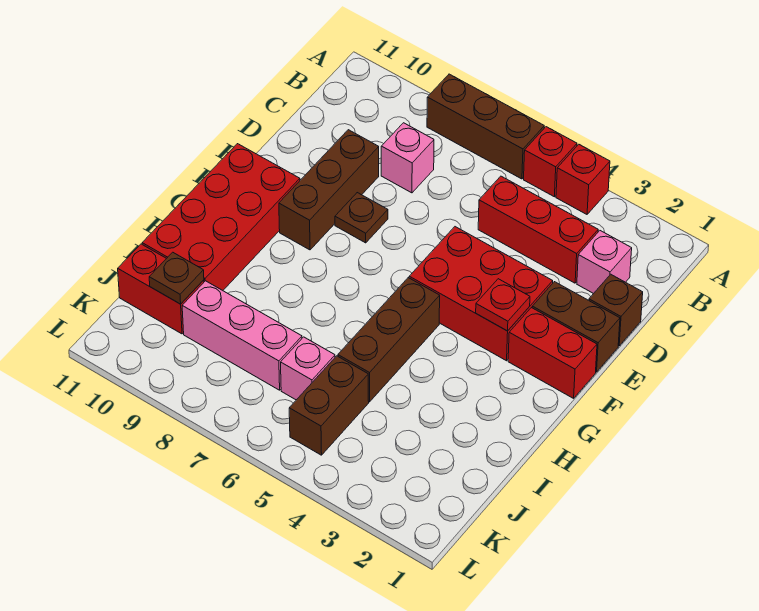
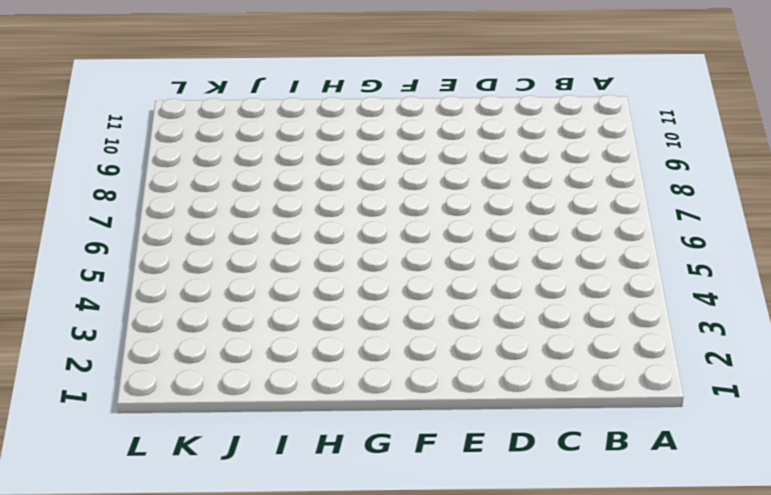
none -> red 1x1 brick [556,144,610,214]
none -> red 1x1 brick [524,127,577,197]
none -> brown 1x3 brick [427,74,544,179]

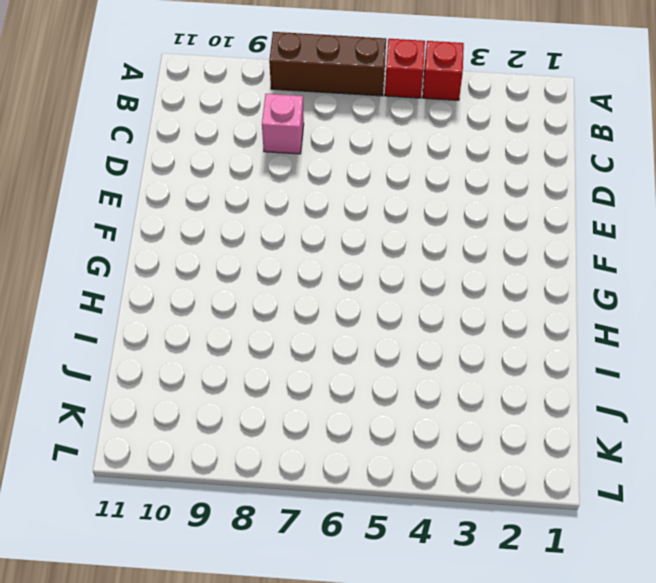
none -> pink 1x1 brick [577,231,632,294]
none -> red 1x3 brick [478,176,598,283]
none -> brown 1x1 brick [589,274,643,346]

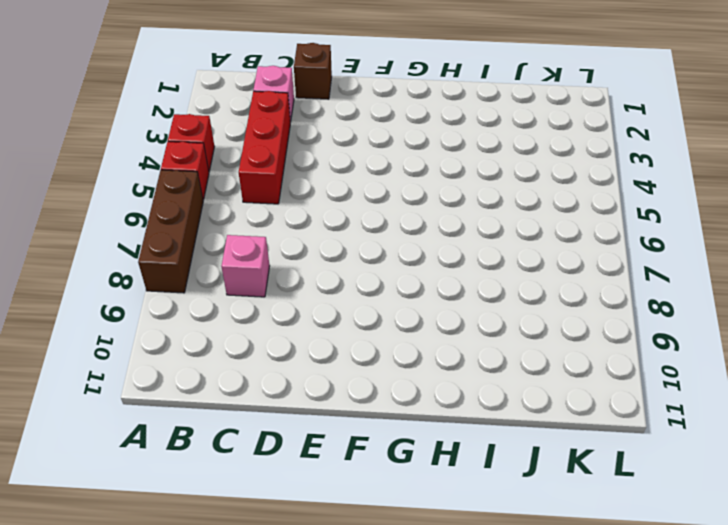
none -> brown 1x3 brick [279,130,379,250]
none -> brown 1x2 brick [532,282,620,372]
none -> red 2x3 brick [409,227,553,361]

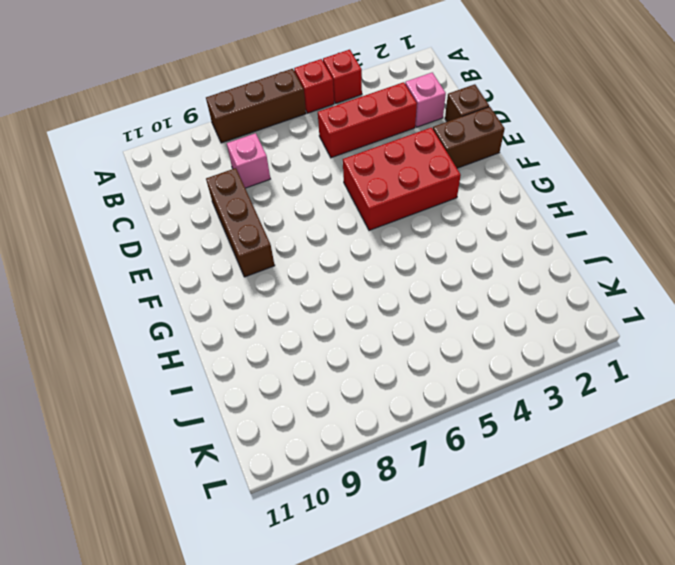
none -> brown 1x1 plate [335,193,388,243]
none -> red 1x2 brick [508,308,597,398]
none -> red 2x4 brick [142,144,300,290]

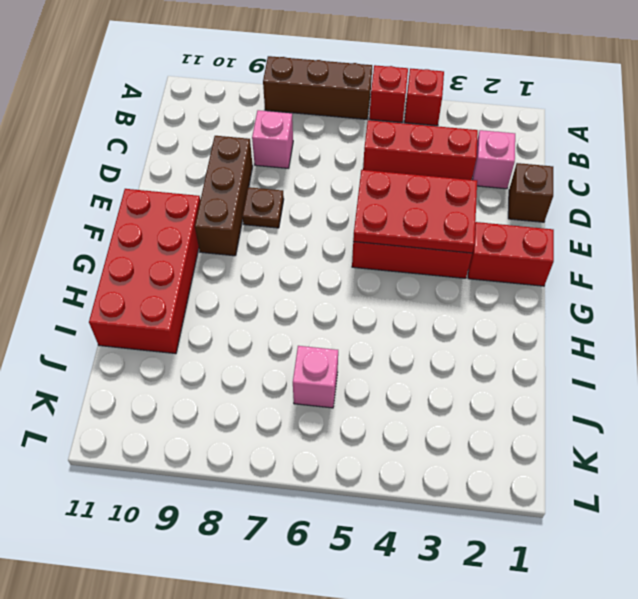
red 2x3 plate [353,170,477,253] -> red 1x1 plate [476,279,530,331]
none -> brown 1x2 brick [532,282,620,372]
none -> brown 1x3 brick [338,278,440,402]
none -> brown 1x2 brick [289,356,369,455]

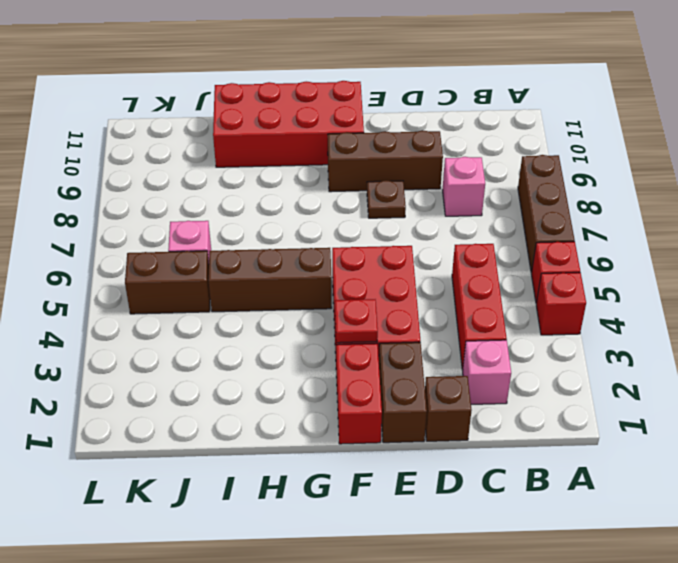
none -> pink 1x3 brick [182,281,302,390]
none -> red 1x2 brick [118,244,204,334]
none -> brown 1x1 plate [149,252,204,304]

